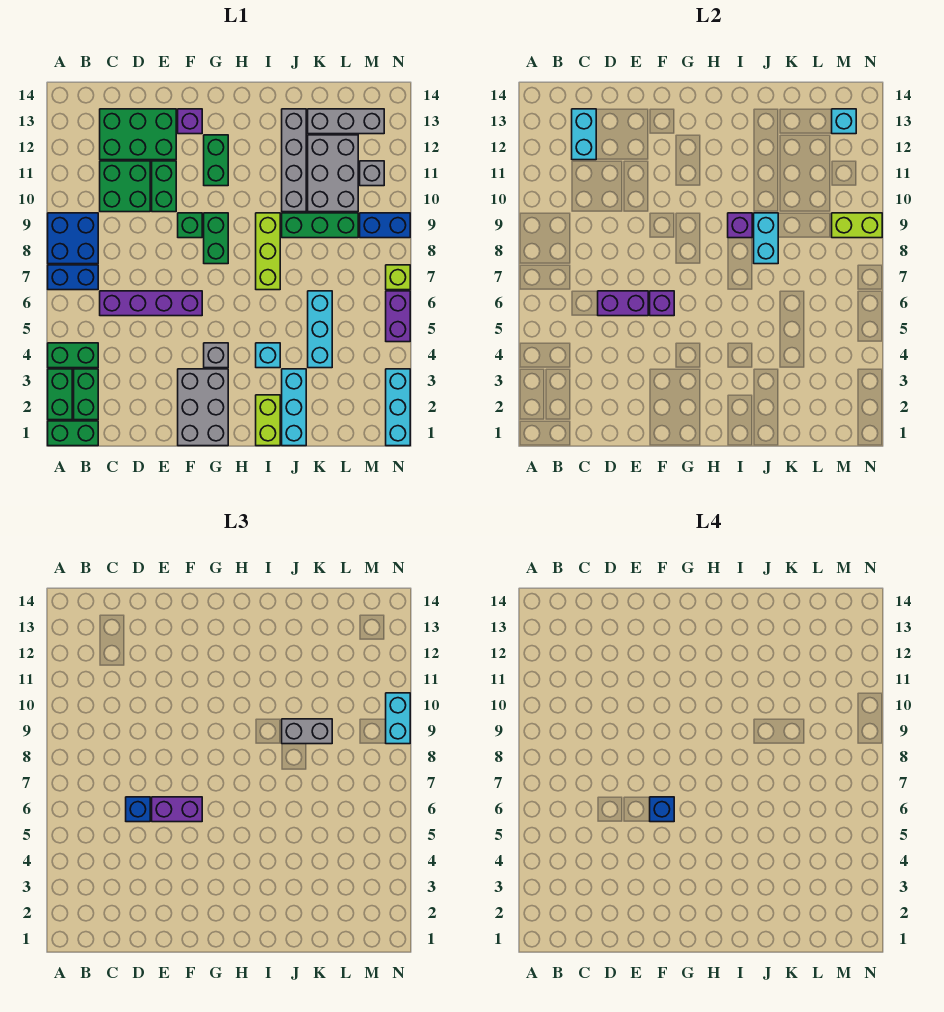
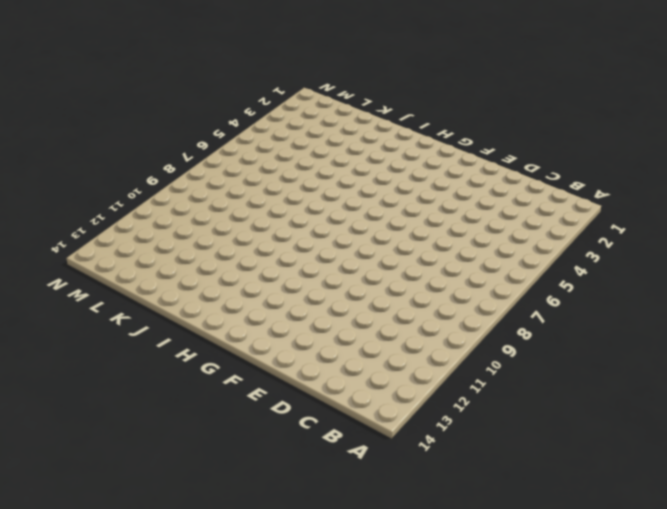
none -> green 1x2 brick [48,421,98,446]
none -> green 1x2 brick [48,369,72,420]
none -> green 1x2 brick [48,343,98,368]
none -> blue 1x2 brick [48,265,98,290]

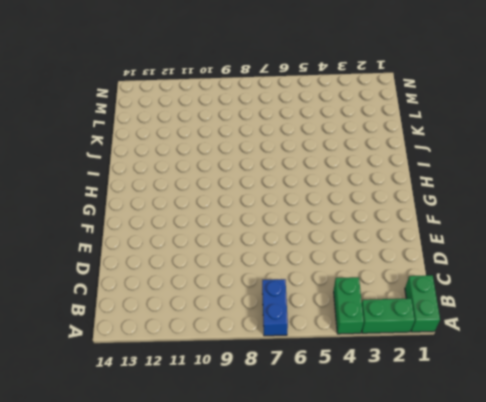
none -> blue 2x2 brick [48,213,98,264]
none -> green 1x2 brick [74,369,98,420]
none -> purple 1x4 brick [100,291,202,316]
none -> green 2x2 brick [100,161,150,212]

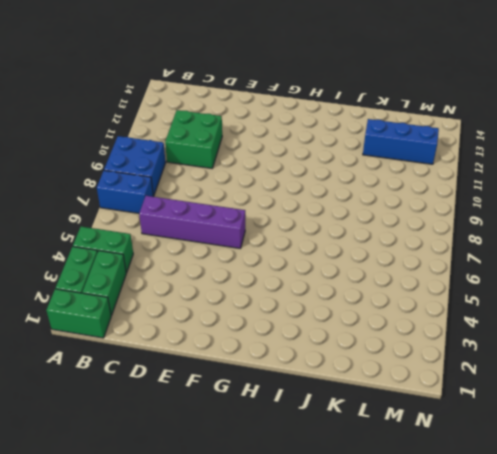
blue 1x3 brick [363,119,439,164] -> grey 2x3 brick [308,135,358,212]
none -> green 2x3 brick [100,109,176,160]
none -> green 1x2 brick [152,161,176,212]
none -> grey 2x3 brick [178,369,228,446]
none -> green 1x1 brick [178,213,202,238]

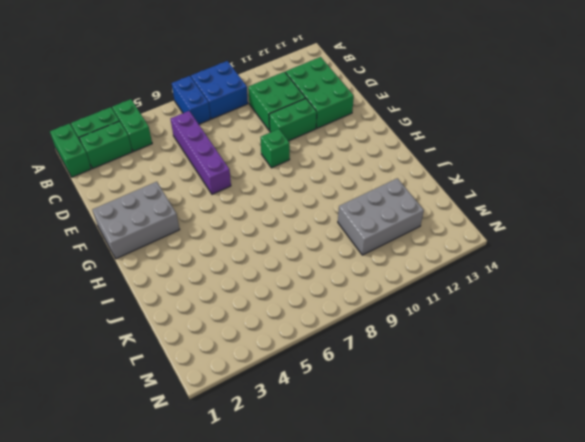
none -> purple 1x1 brick [178,109,202,134]
none -> grey 1x1 brick [204,343,228,368]
none -> green 1x2 brick [204,213,228,264]
none -> green 1x2 brick [204,135,228,186]

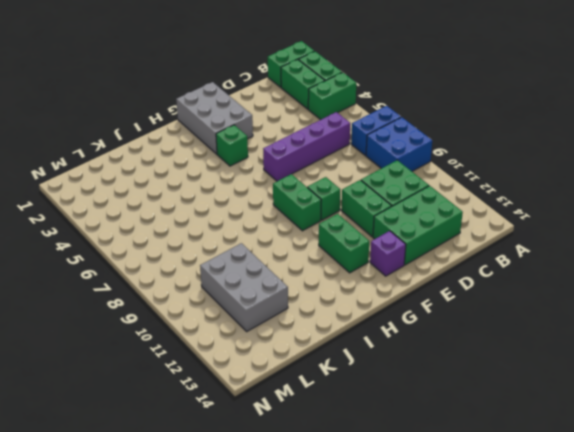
green 1x1 brick [216,125,248,166] -> grey 1x1 brick [204,343,228,368]
none -> lime 1x2 brick [256,395,280,446]
none -> cyan 1x1 brick [256,343,280,368]
none -> lime 1x3 brick [256,213,280,290]
none -> cyan 1x3 brick [282,369,306,446]

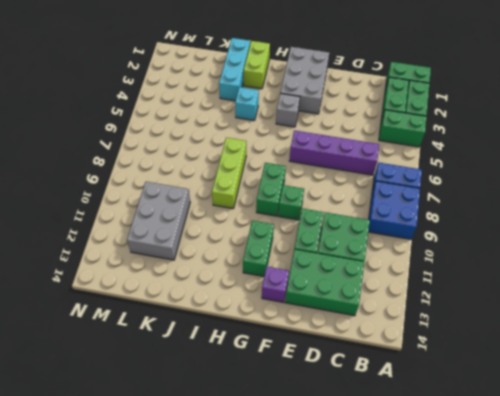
none -> green 1x3 brick [282,213,358,238]
none -> grey 1x4 brick [282,109,306,212]
none -> cyan 1x3 brick [308,291,332,368]
none -> grey 1x3 brick [308,109,384,134]

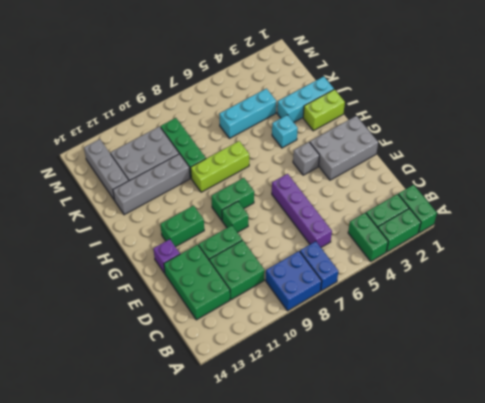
none -> blue 1x2 brick [360,213,410,238]
none -> grey 1x1 brick [360,161,384,186]
none -> cyan 1x3 brick [386,369,410,446]
none -> purple 1x2 brick [386,291,410,342]

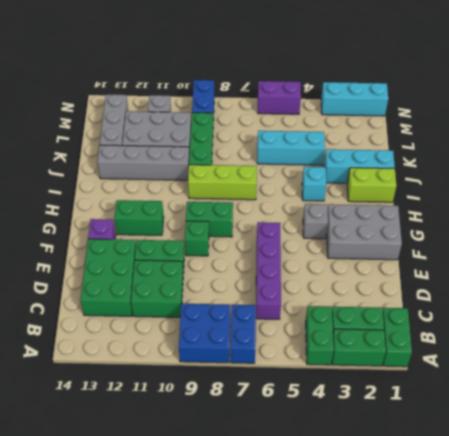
none -> lime 1x1 brick [386,265,410,290]
none -> cyan 1x2 brick [572,109,596,160]
none -> purple 1x2 brick [598,291,648,316]
none -> purple 1x1 brick [650,291,674,316]

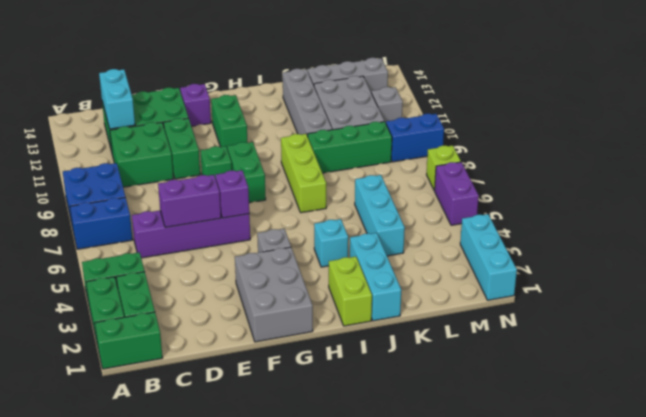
none -> purple 1x1 brick [728,213,752,238]
none -> cyan 1x2 brick [754,213,778,264]
none -> lime 1x2 brick [832,213,882,238]
none -> cyan 1x1 brick [832,109,856,134]

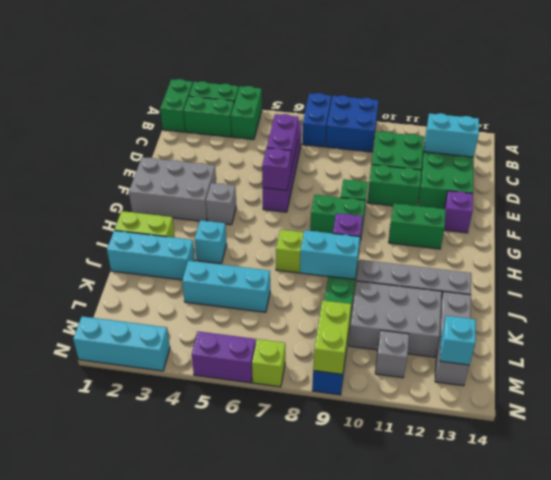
none -> blue 1x1 brick [126,797,150,822]
none -> purple 1x2 brick [152,797,202,822]
none -> grey 1x2 brick [282,719,332,744]
none -> cyan 1x2 brick [386,693,410,744]

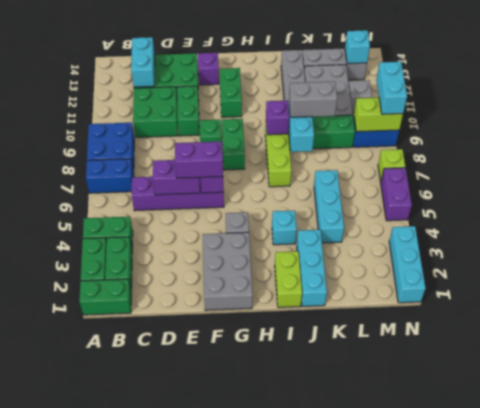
none -> blue 1x1 brick [126,797,150,822]
none -> blue 1x1 brick [650,797,674,822]

